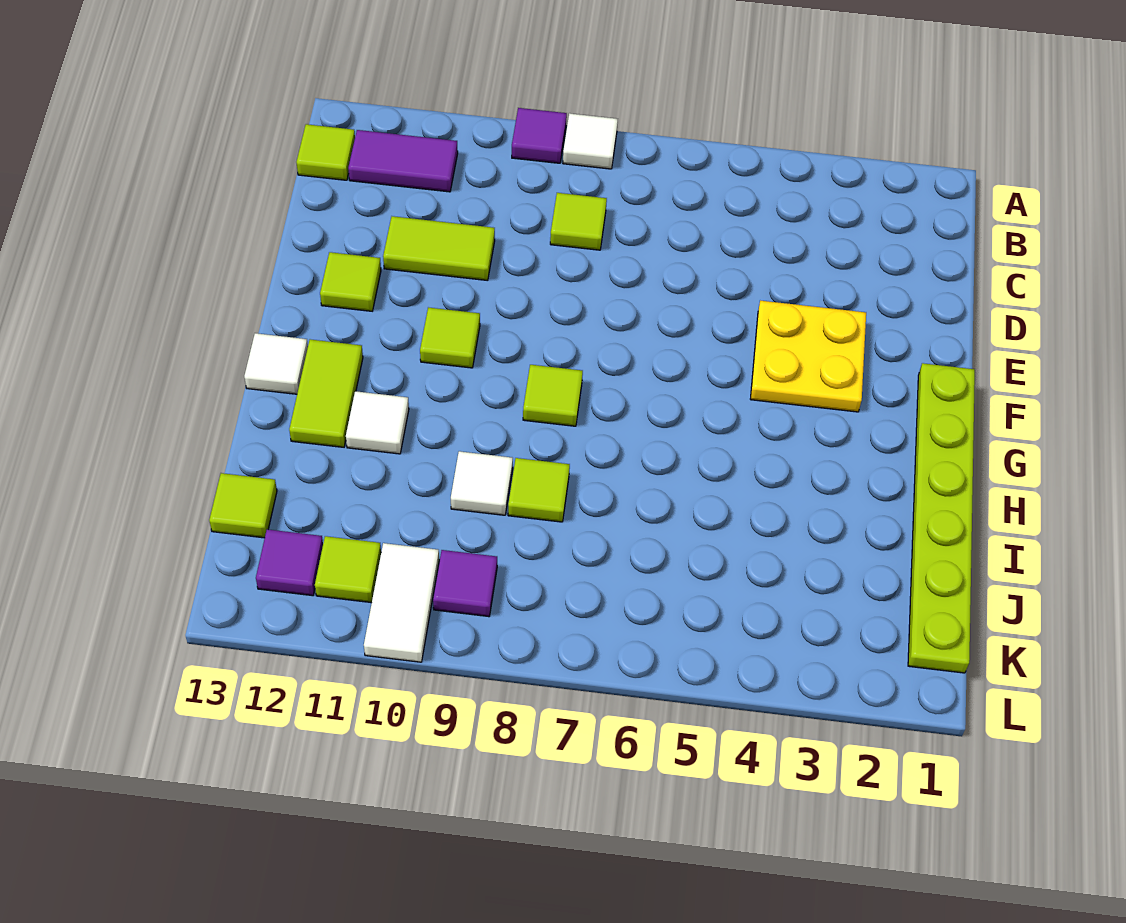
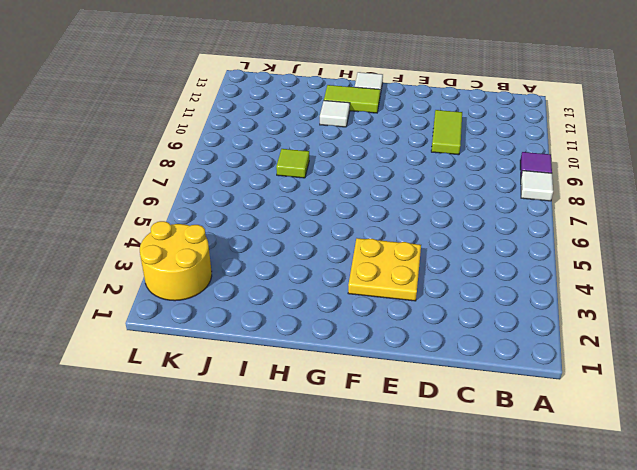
yellow 2x2 round brick [140,221,212,301] -> none
none -> purple 1x2 tile [348,130,458,192]
none -> lime 1x1 tile [296,124,355,180]
none -> lime 1x1 tile [550,193,607,250]

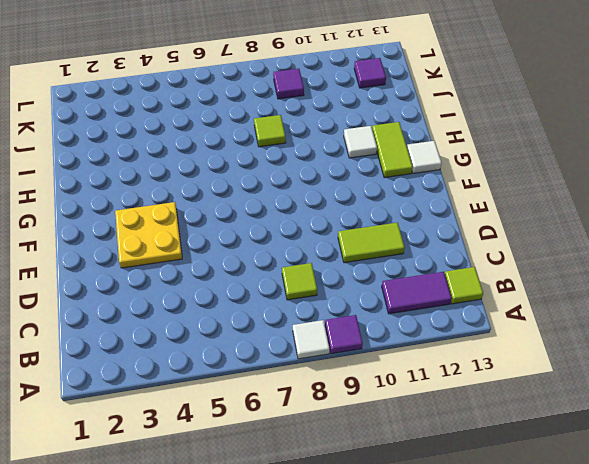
none -> lime 1x1 tile [320,252,381,311]
none -> lime 1x6 plate [908,363,975,673]
none -> lime 1x1 tile [420,307,480,368]

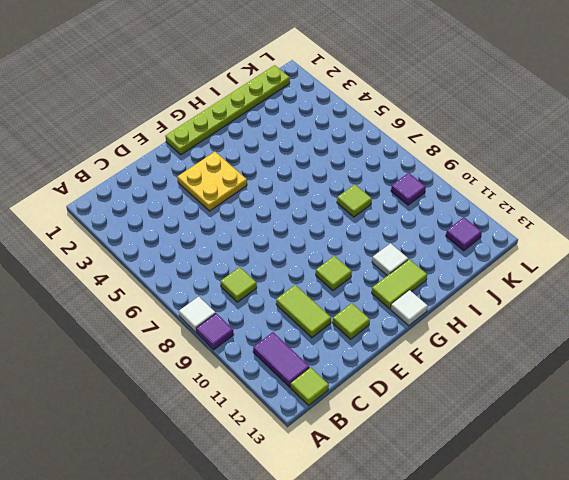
none -> lime 1x1 tile [523,365,583,426]
none -> white 1x1 tile [451,451,513,515]
none -> lime 1x1 tile [209,473,277,538]

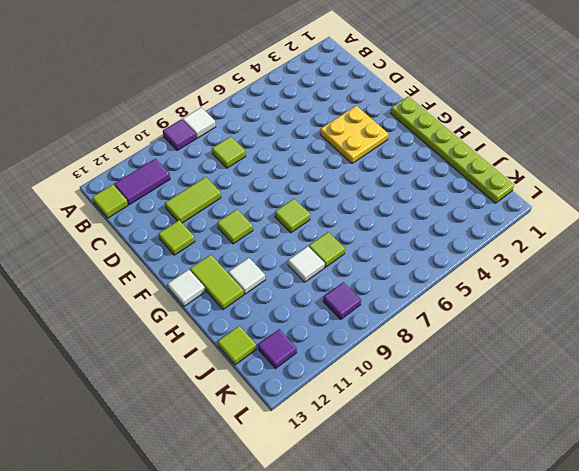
none -> white 1x2 tile [364,543,439,662]
none -> lime 1x1 tile [315,536,381,603]

